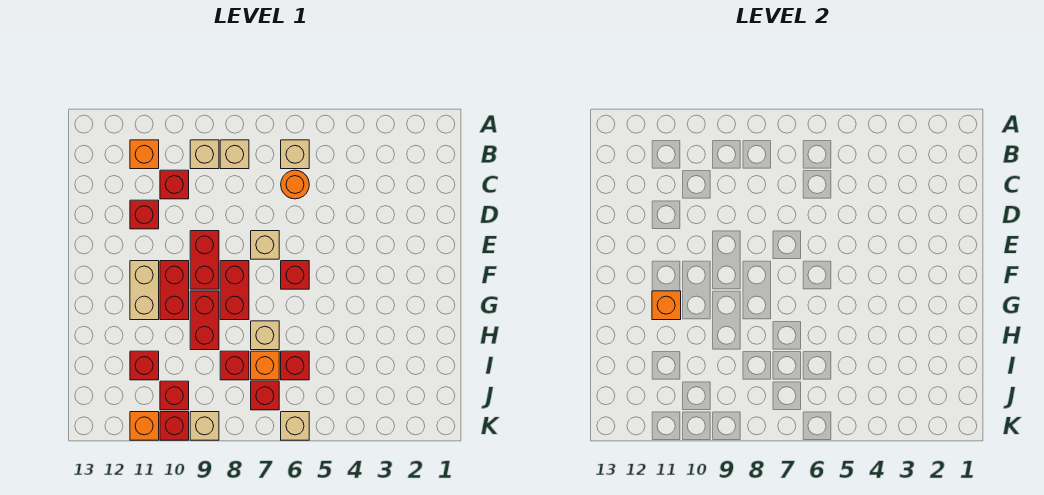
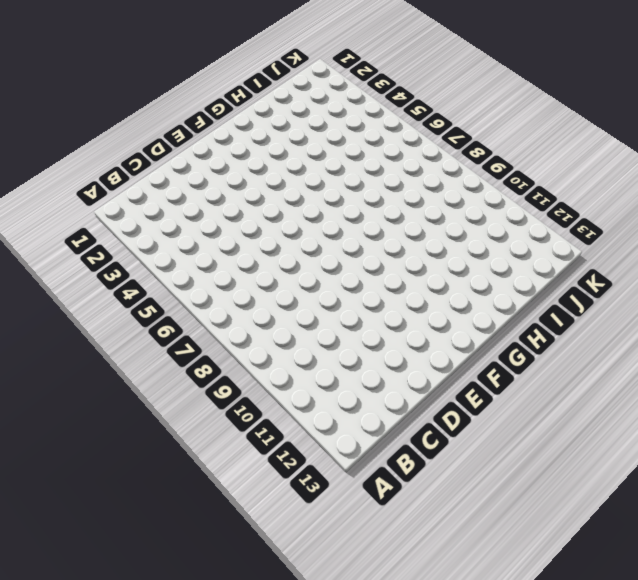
none -> tan 1x1 brick [281,140,309,169]
none -> tan 1x1 brick [220,140,249,169]
none -> tan 1x1 brick [190,140,219,169]

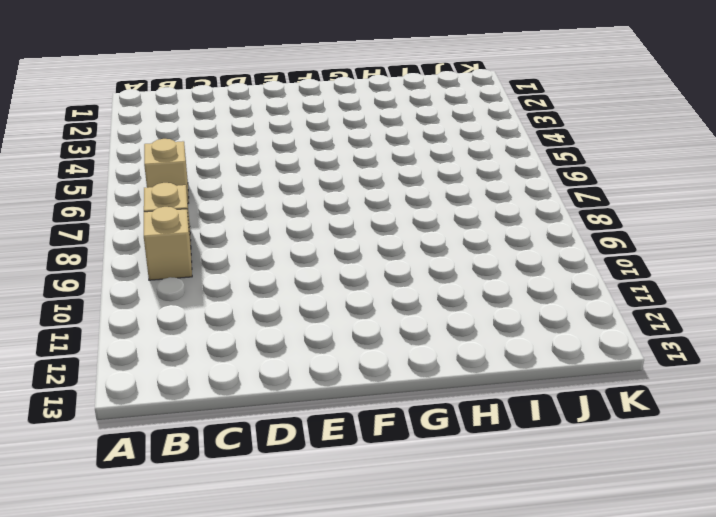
none -> orange 1x1 brick [130,140,159,169]
none -> orange 1x1 round brick [281,170,309,199]
none -> red 1x1 brick [160,170,189,199]

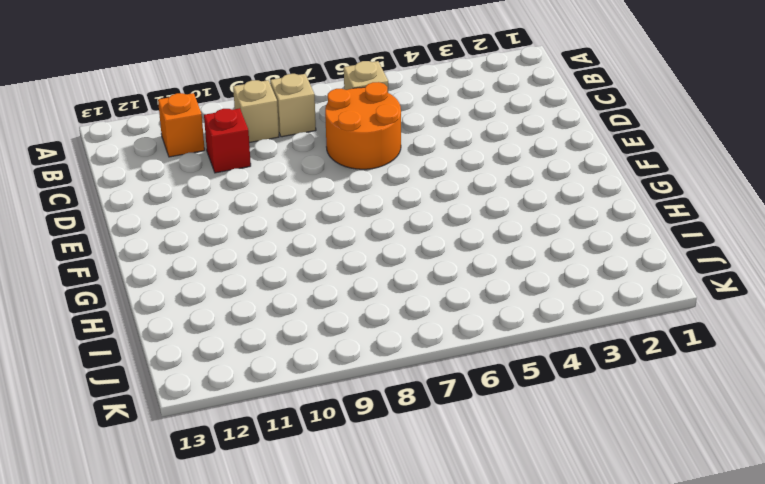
orange 2x2 round brick [325,82,401,169] -> orange 1x1 round brick [281,170,309,199]
none -> red 1x1 brick [130,200,159,229]
none -> tan 1x1 brick [251,231,279,259]
none -> red 1x2 brick [190,231,219,289]

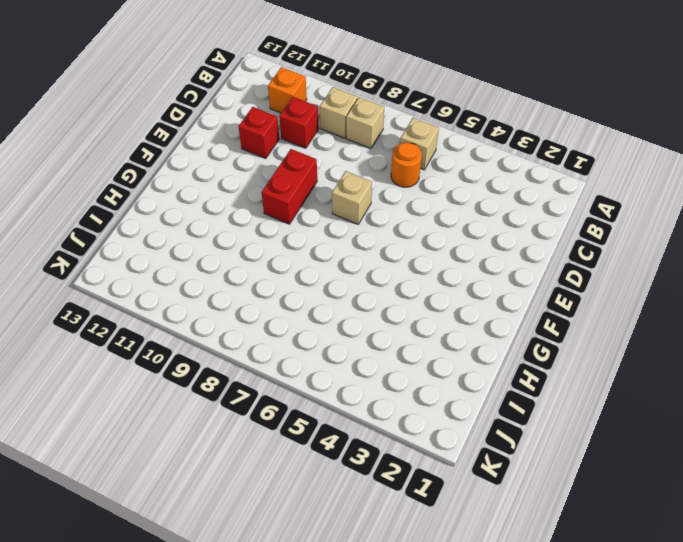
none -> red 1x1 brick [281,261,309,289]
none -> red 1x2 brick [220,261,249,320]
none -> red 1x2 brick [160,261,189,320]

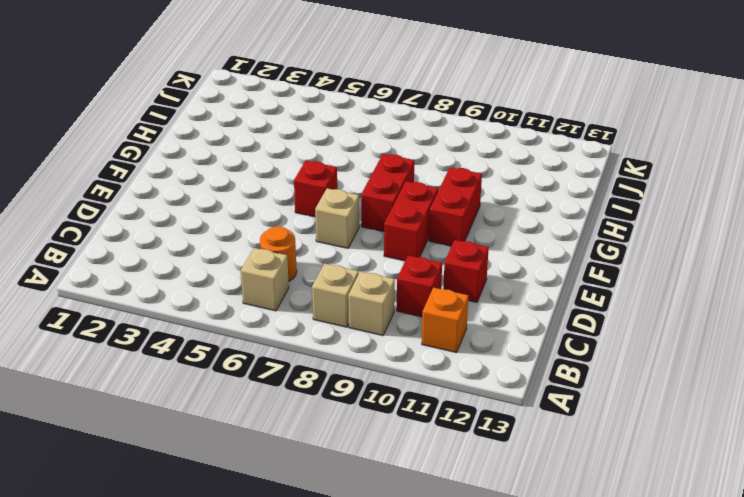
none -> tan 1x2 brick [130,261,159,320]
none -> red 1x2 brick [190,291,219,350]
none -> tan 1x1 brick [251,321,279,350]

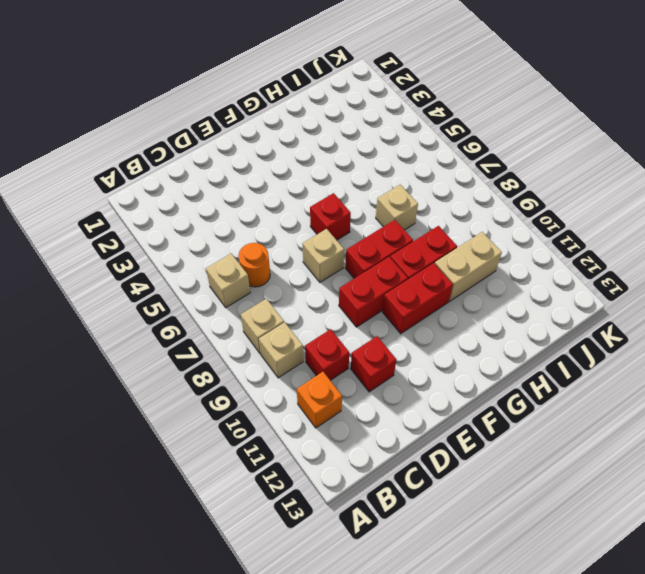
tan 1x2 brick [435,232,502,301] -> tan 1x2 brick moved to [130,261,159,320]
none -> red 1x1 brick [281,351,309,380]
none -> orange 1x1 brick [251,351,279,380]
none -> red 1x1 brick [220,351,249,380]

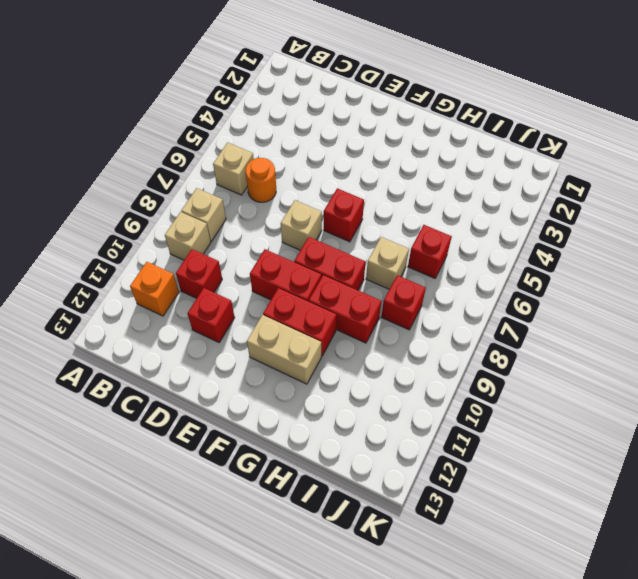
none -> orange 1x1 brick [251,351,279,380]
none -> red 1x1 brick [130,351,159,380]
none -> red 1x1 brick [251,381,279,410]

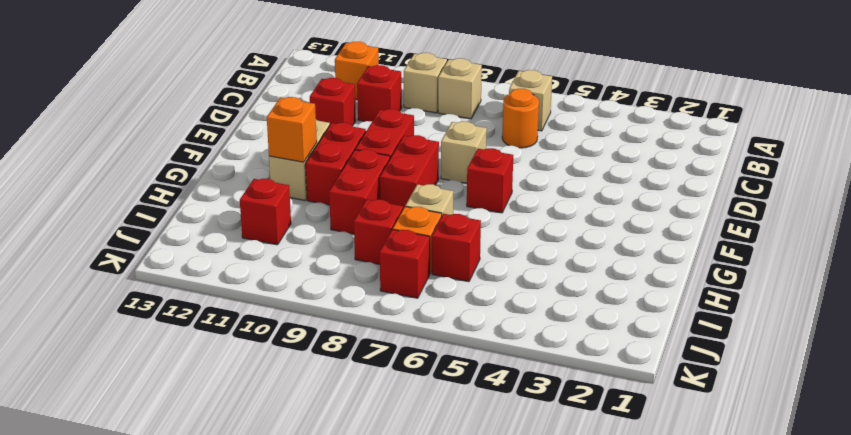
none -> red 1x1 brick [160,381,189,410]
none -> tan 1x1 brick [281,412,309,440]
none -> tan 1x1 brick [190,412,219,440]

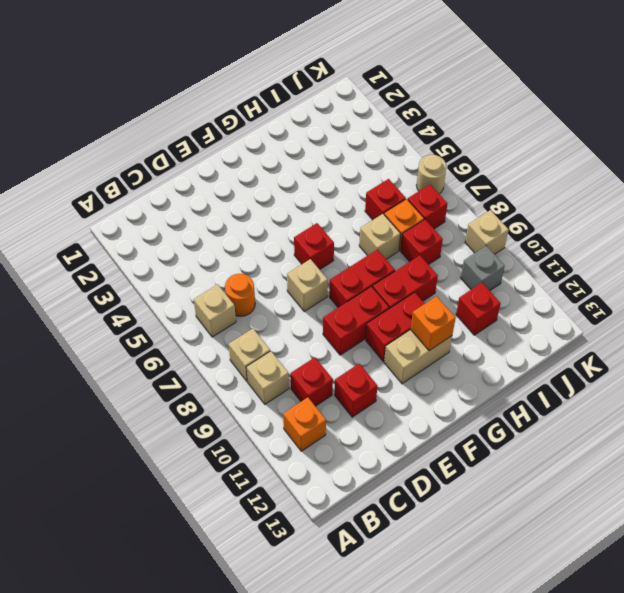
grey 1x1 brick [461,246,505,291] -> red 1x1 brick [160,381,189,410]
tan 1x1 round brick [416,155,447,194] -> tan 1x1 brick [281,412,309,440]
none -> red 1x1 brick [160,412,189,440]
none -> orange 1x1 brick [130,412,159,440]

